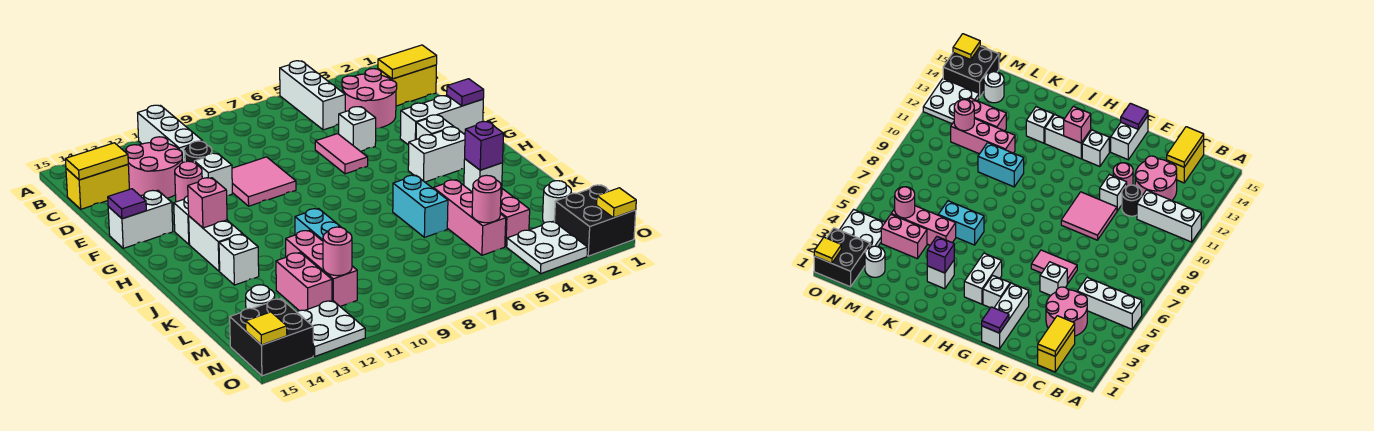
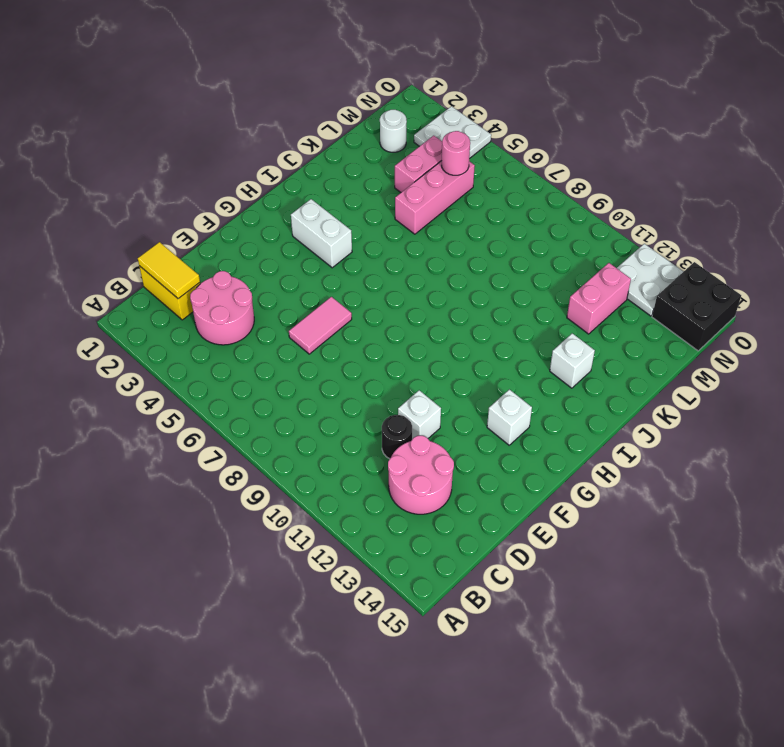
none -> white 1x3 brick [280,61,345,130]
none -> white 1x3 brick [138,105,203,163]
none -> yellow 1x2 brick [66,164,129,209]
none -> white 1x1 brick [339,107,376,151]

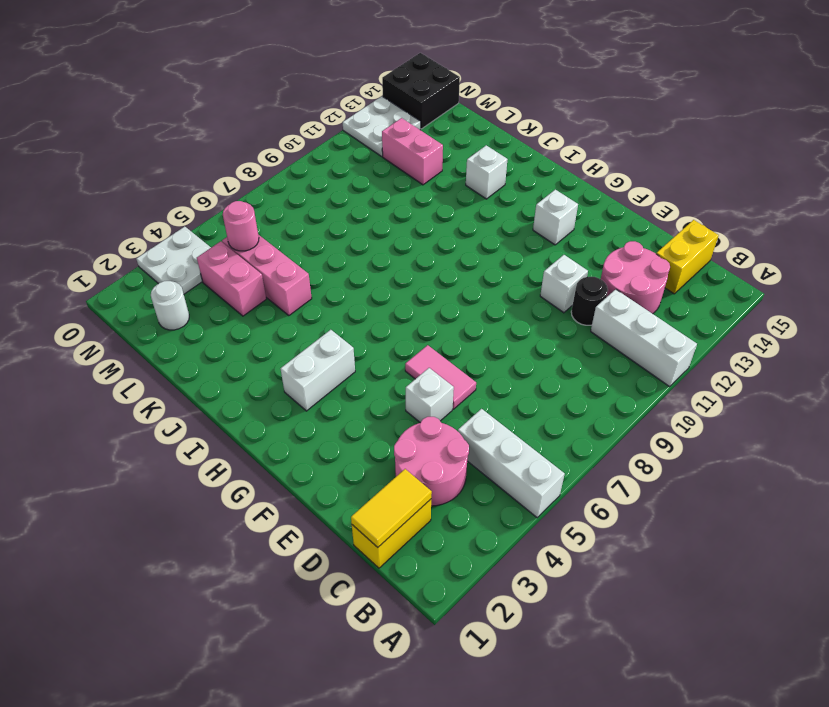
none -> pink 2x2 tile [232,157,296,206]
none -> pink 1x1 round brick [175,161,202,202]
none -> white 1x3 brick [400,95,483,145]
none -> white 1x2 brick [108,190,173,248]

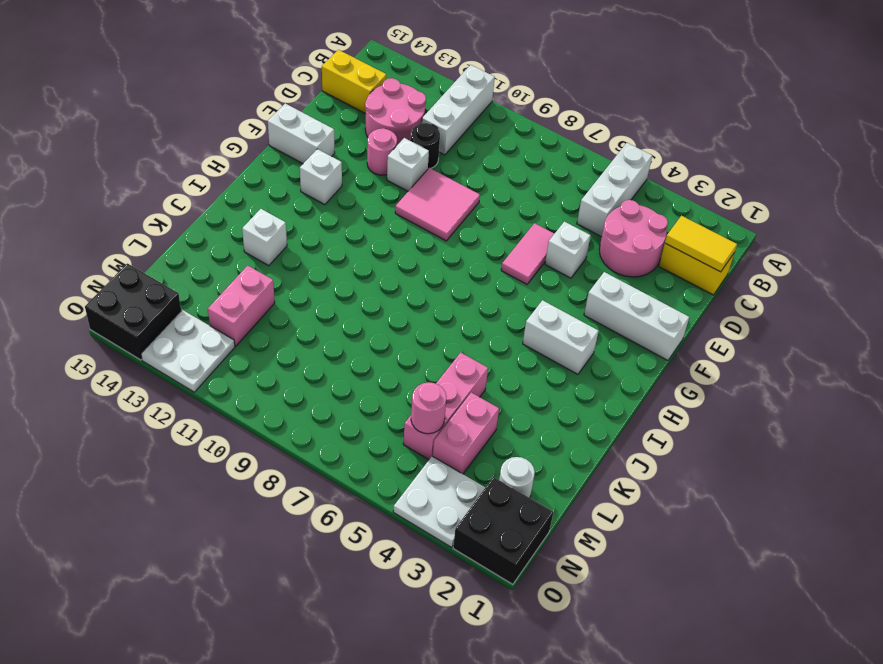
none -> white 1x1 brick [416,115,454,139]
none -> white 1x2 brick [189,216,242,271]
none -> white 1x1 brick [464,159,503,192]
none -> cyan 1x2 brick [393,175,448,237]

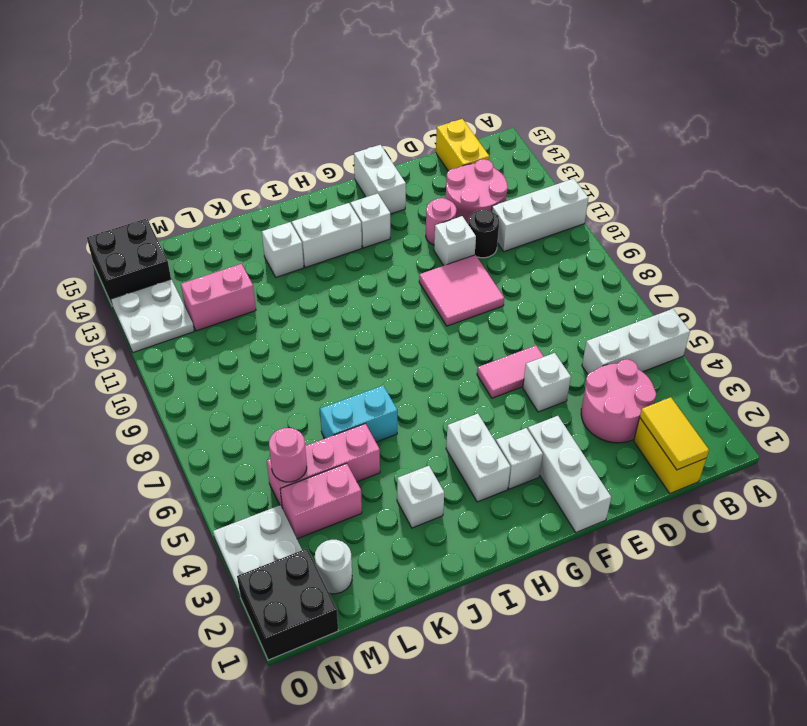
none -> cyan 1x2 brick [295,209,340,241]
none -> pink 1x3 brick [286,230,357,306]
none -> white 1x1 round brick [246,285,275,309]
none -> yellow 1x2 tile [65,143,128,180]

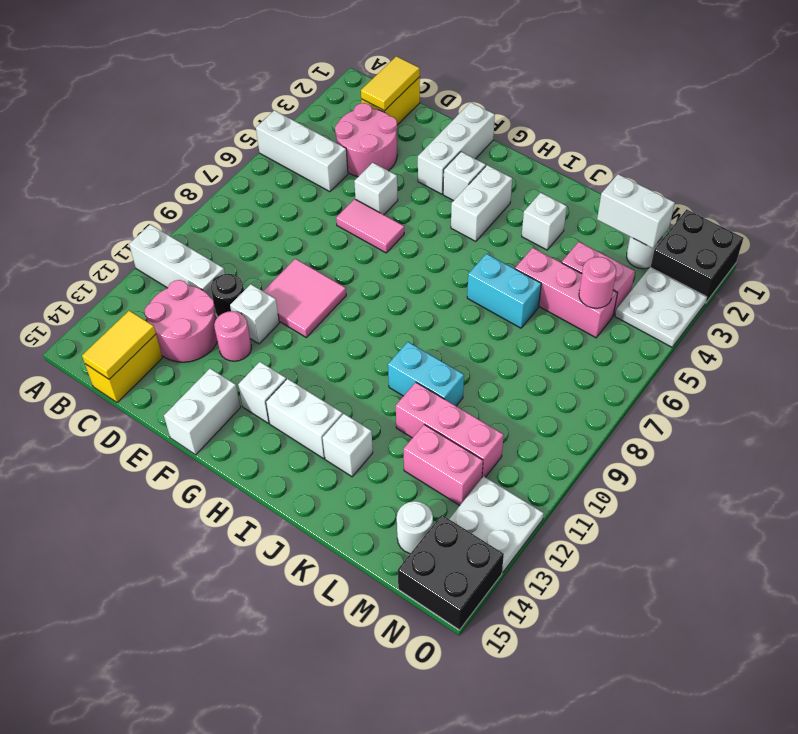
white 1x2 brick [597,174,675,248] -> none
none -> purple 1x1 tile [447,79,484,106]
none -> purple 1x1 tile [108,189,146,219]
none -> pink 1x1 brick [188,178,227,228]
none -> purple 1x1 brick [465,122,503,170]

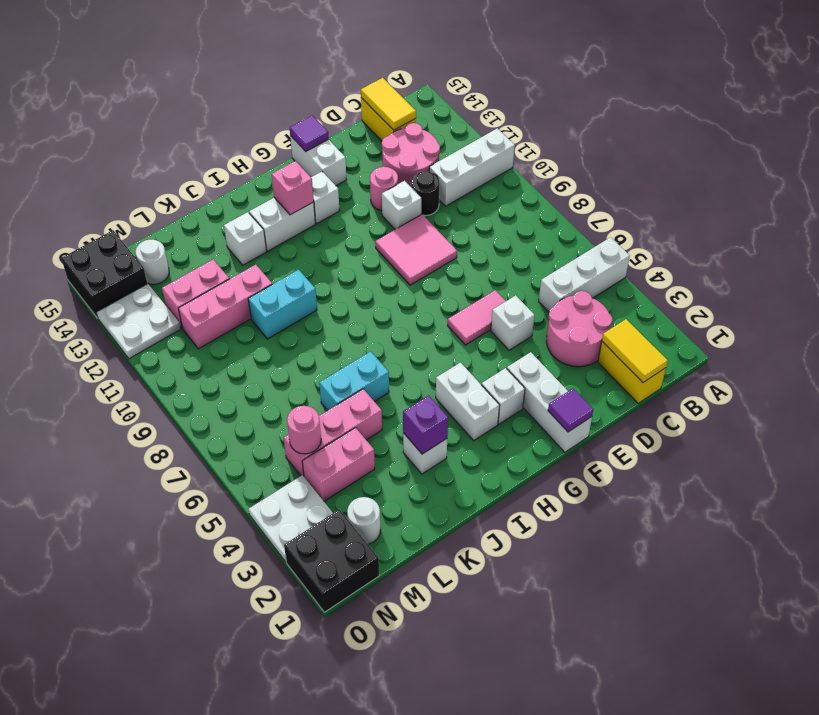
none -> pink 1x1 round brick [323,227,352,276]
none -> yellow 1x1 tile [597,188,636,218]
none -> yellow 1x1 tile [246,312,287,345]

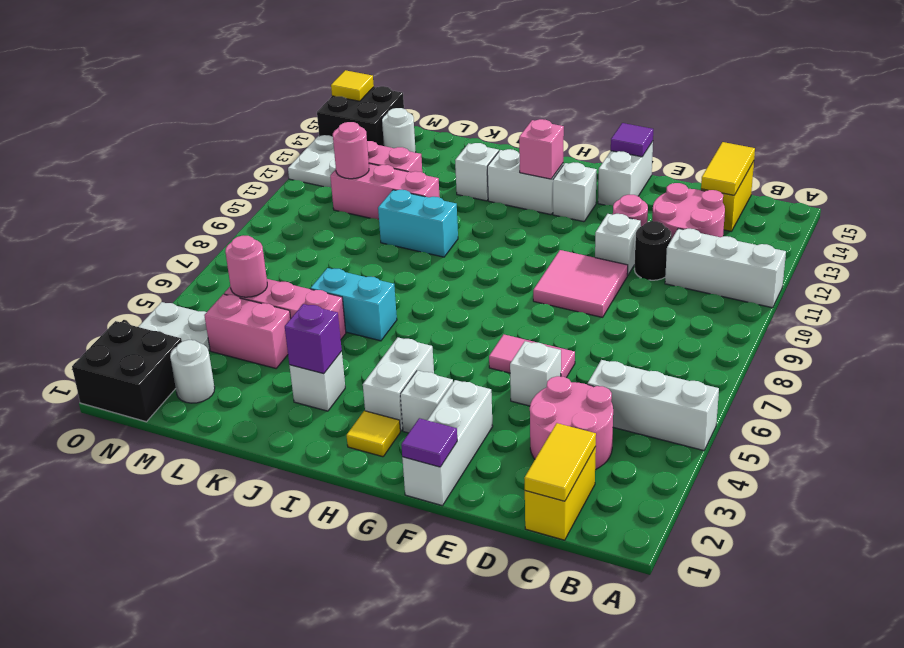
yellow 1x1 tile [347,411,400,457] -> yellow 1x1 tile moved to [597,188,636,218]

